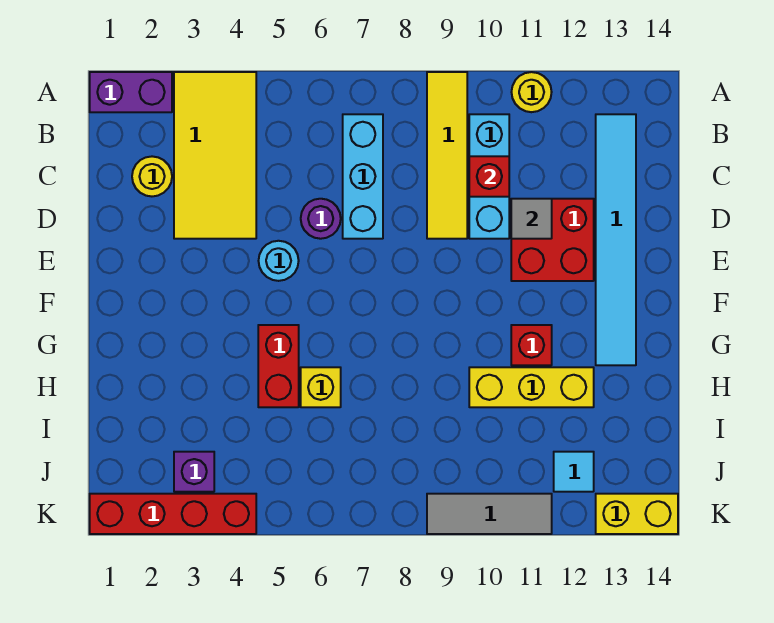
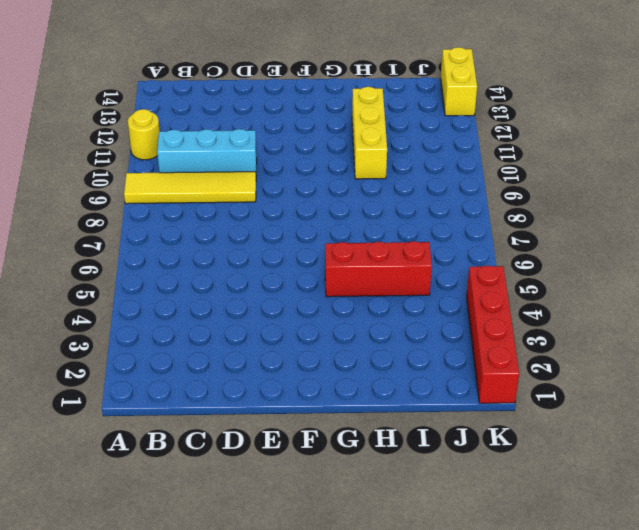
red 1x3 brick [325,241,432,297] -> red 1x2 brick [258,325,299,407]
none -> purple 1x2 brick [90,72,172,112]
none -> yellow 2x4 tile [174,72,256,239]
none -> cyan 1x3 brick [343,114,383,239]

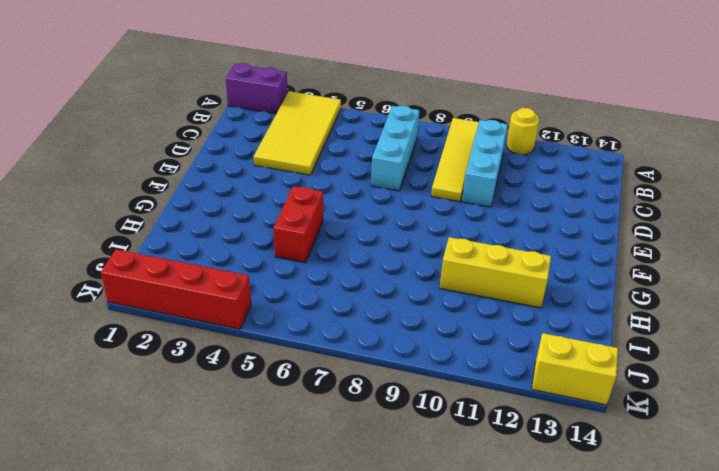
none -> cyan 1x6 tile [596,114,636,365]
none -> yellow 1x1 round brick [132,156,172,196]
none -> purple 1x1 round brick [301,199,341,239]

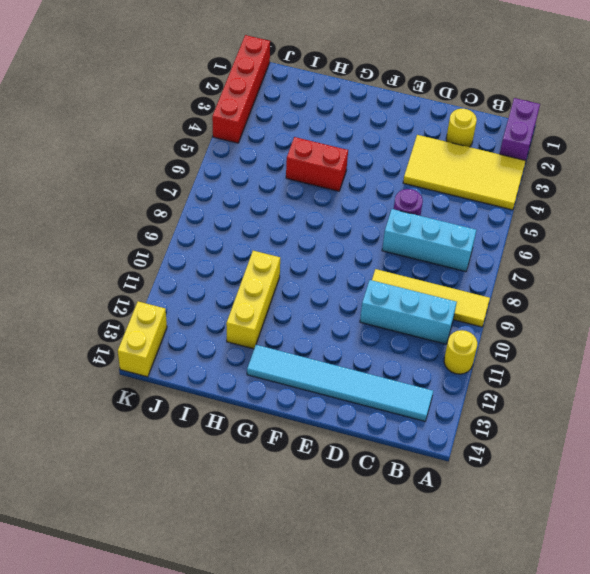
none -> red 2x2 brick [511,199,594,281]
none -> cyan 1x1 round brick [259,241,299,281]
none -> red 1x1 brick [511,325,552,365]

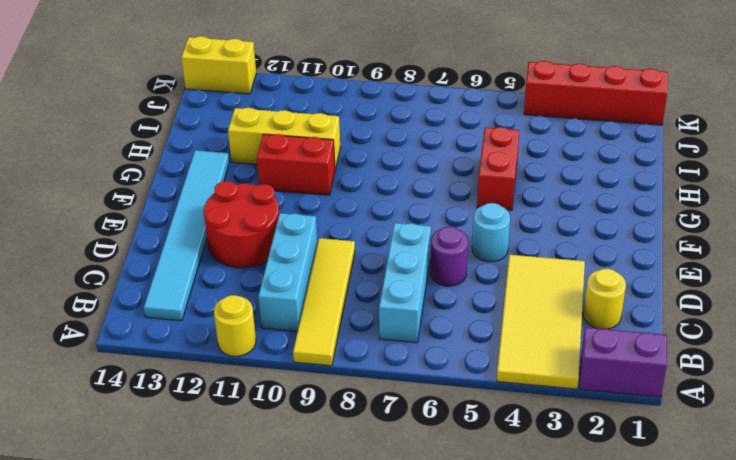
red 2x2 round brick [204,181,279,268] -> red 2x2 brick [511,199,594,281]
red 1x2 brick [257,134,335,195] -> red 1x1 brick [511,325,552,365]
none -> yellow 1x1 brick [301,367,341,407]
none -> purple 1x1 brick [174,452,214,492]
none -> cyan 1x1 tile [554,452,594,492]

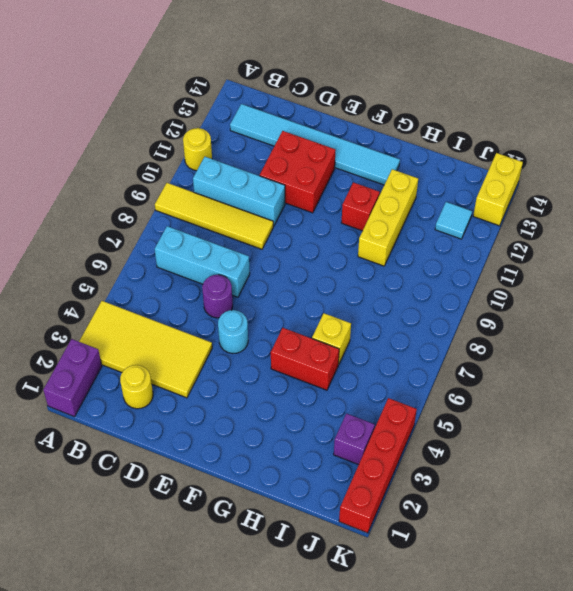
none -> grey 1x3 tile [427,494,552,534]
none -> red 1x1 brick [469,156,509,197]
none -> grey 1x1 tile [511,199,552,239]

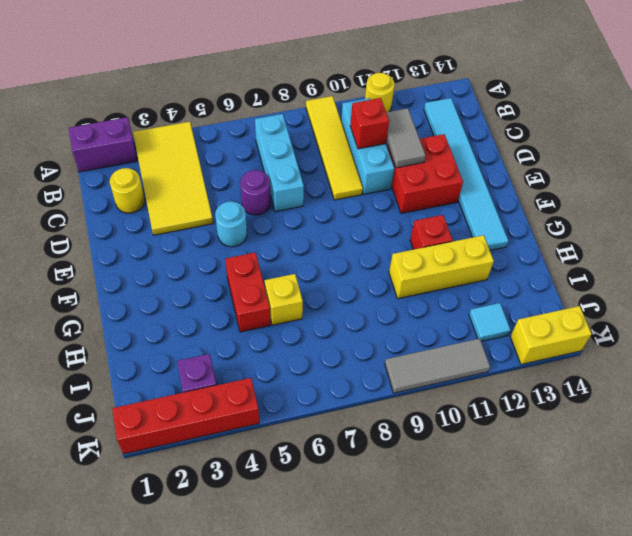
grey 1x2 tile [386,108,426,168] -> grey 1x1 tile [511,199,552,239]

